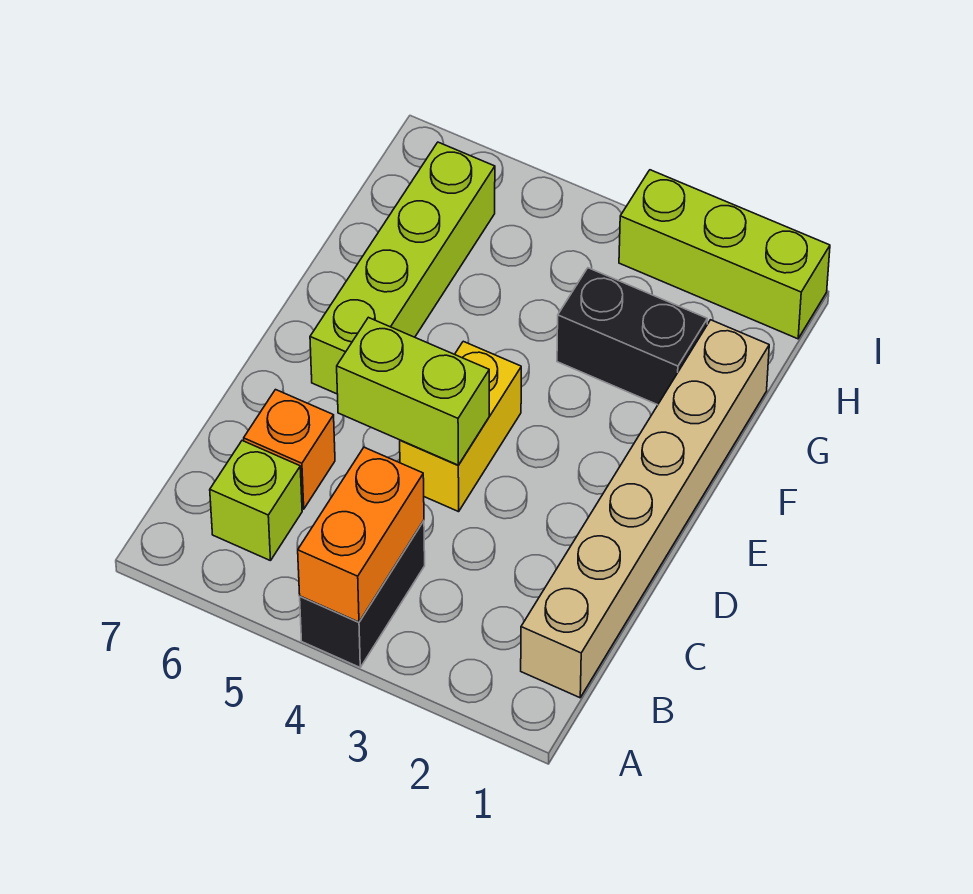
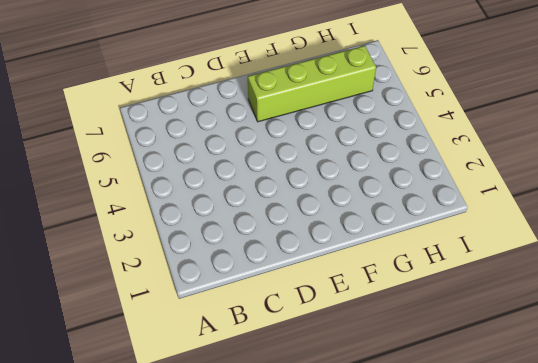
none -> black 1x2 brick [300,521,425,667]
none -> tan 1x6 brick [521,320,769,698]

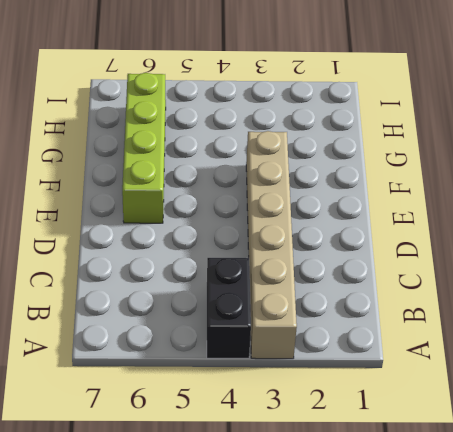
tan 1x6 brick [246,131,297,359] -> tan 1x6 brick moved to [521,320,769,698]
none -> lime 1x1 brick [210,441,302,561]
none -> orange 1x1 brick [244,390,335,509]

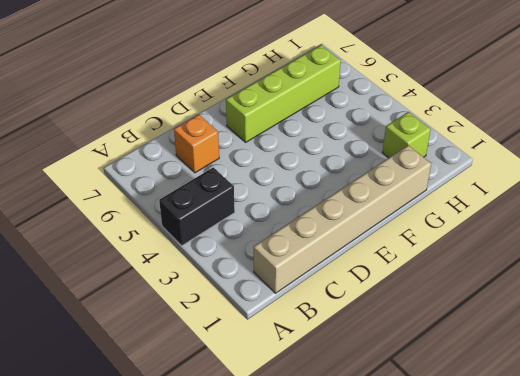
lime 1x1 brick [382,112,431,158] -> lime 1x1 brick moved to [210,441,302,561]
none -> yellow 1x2 brick [400,341,521,512]
none -> black 1x2 brick [557,268,707,405]

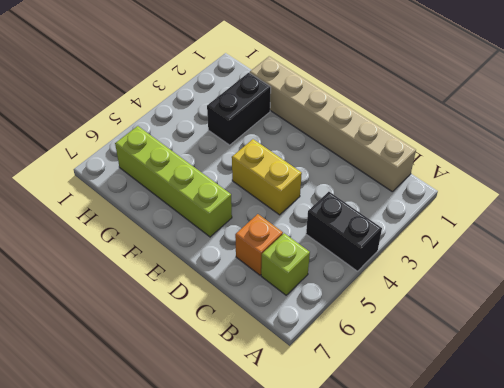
none -> lime 1x3 brick [619,170,830,339]
none -> orange 1x2 brick [298,447,424,622]

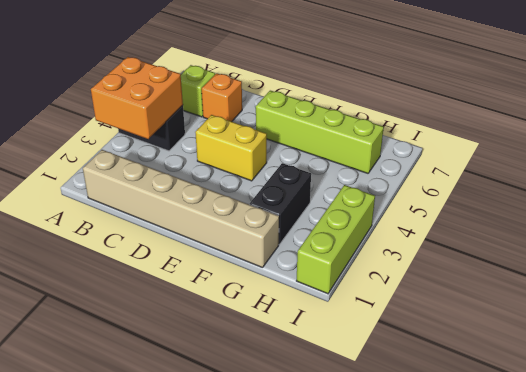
orange 2x2 brick [91,57,183,139] -> orange 1x2 brick [298,447,424,622]
none -> lime 1x2 brick [337,317,489,465]

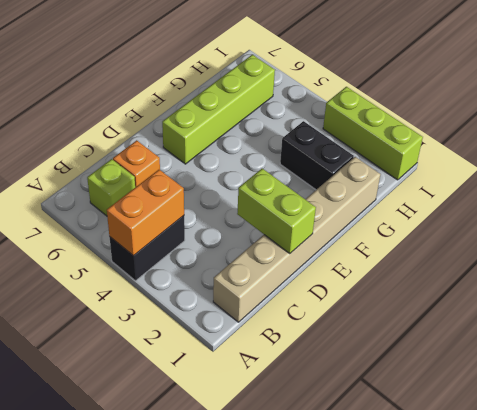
lime 1x2 brick [237,169,316,254] -> lime 1x2 brick moved to [337,317,489,465]
none -> yellow 1x2 brick [400,341,521,512]

